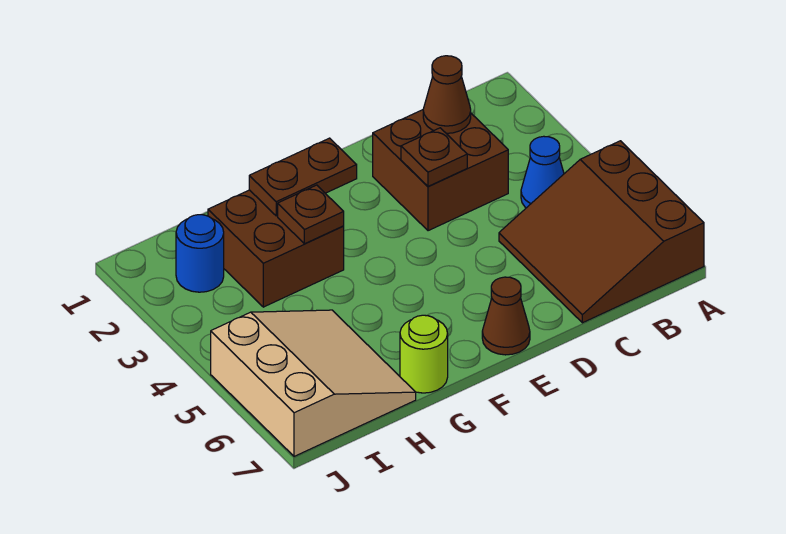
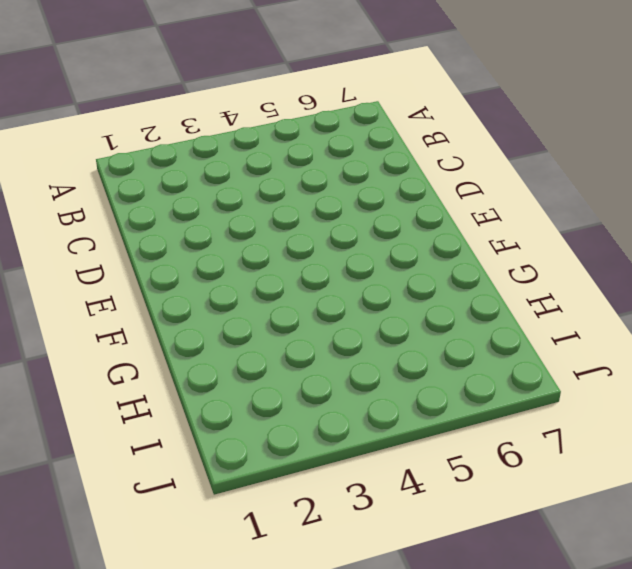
none -> brown 3x3 slope [499,141,704,323]
none -> blue 1x1 cone [521,136,564,208]
none -> brown 2x2 brick [373,110,508,231]

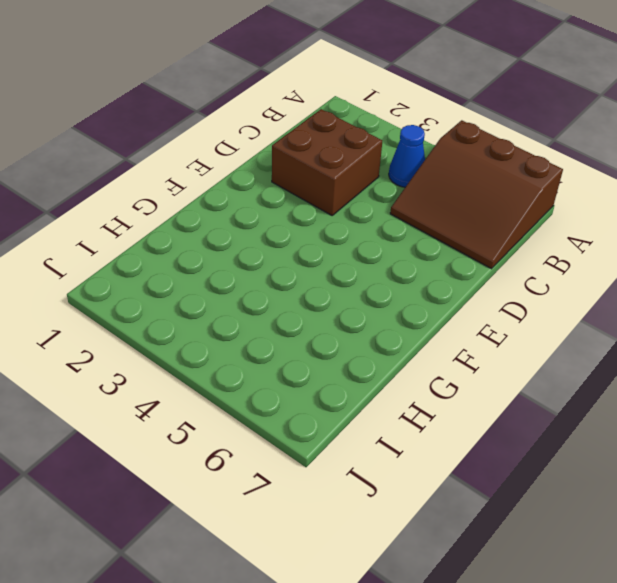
none -> brown 1x1 cone [482,277,530,355]
none -> brown 2x2 brick [208,190,344,307]
none -> lime 1x1 round brick [400,315,448,393]

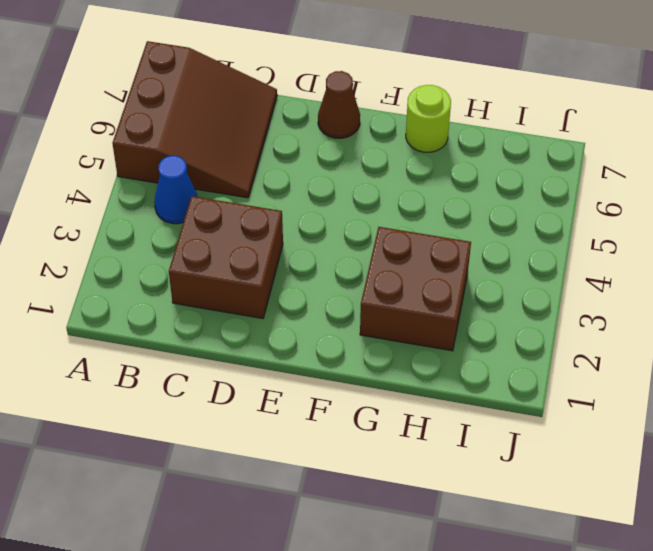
none -> tan 3x3 slope [211,310,416,456]
none -> blue 1x1 round brick [176,215,224,292]
none -> brown 1x1 cone [423,56,471,133]

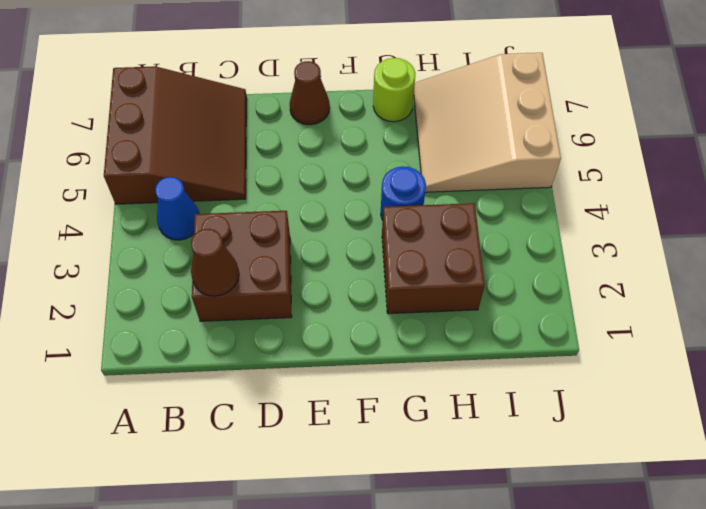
blue 1x1 round brick [381,166,426,220] -> blue 1x1 round brick moved to [176,215,224,292]
none -> brown 1x1 plate [401,128,467,186]
none -> brown 1x2 plate [249,138,357,216]
none -> brown 1x1 plate [278,185,344,244]

